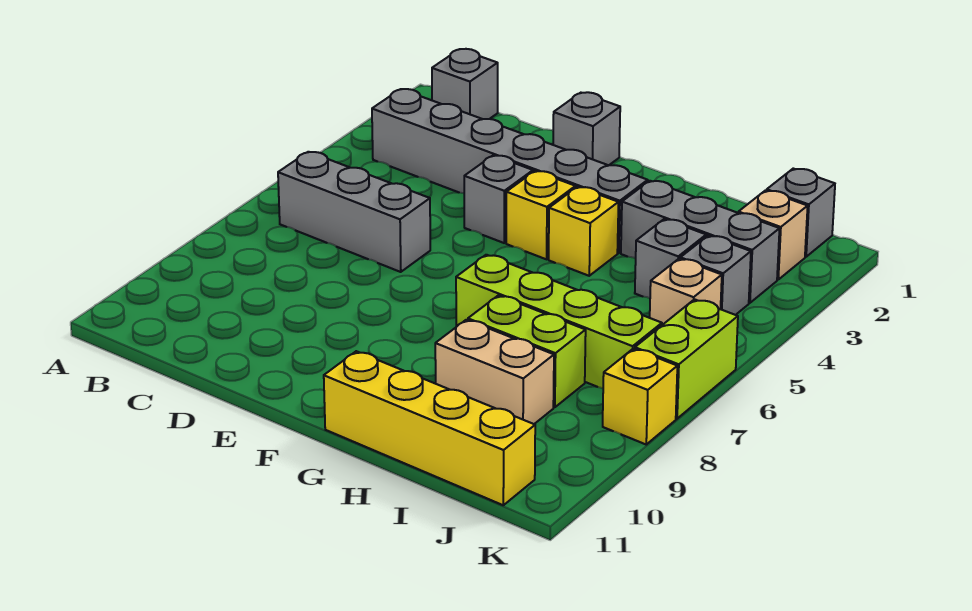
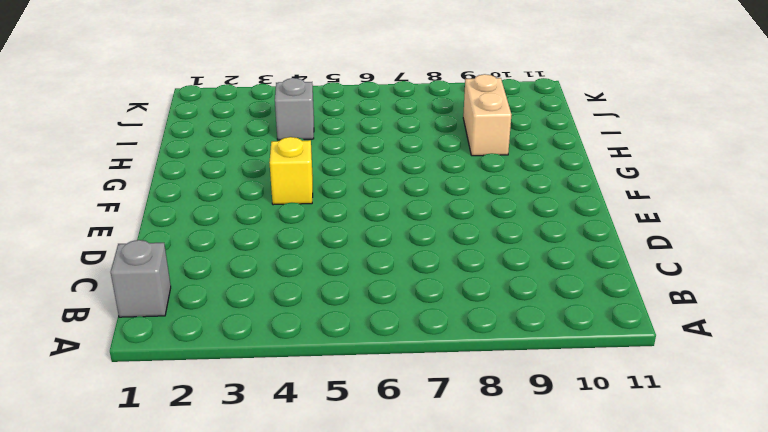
none -> grey 1x6 brick [372,89,648,253]
none -> grey 1x3 brick [278,152,430,272]
none -> grey 1x1 brick [553,92,620,165]

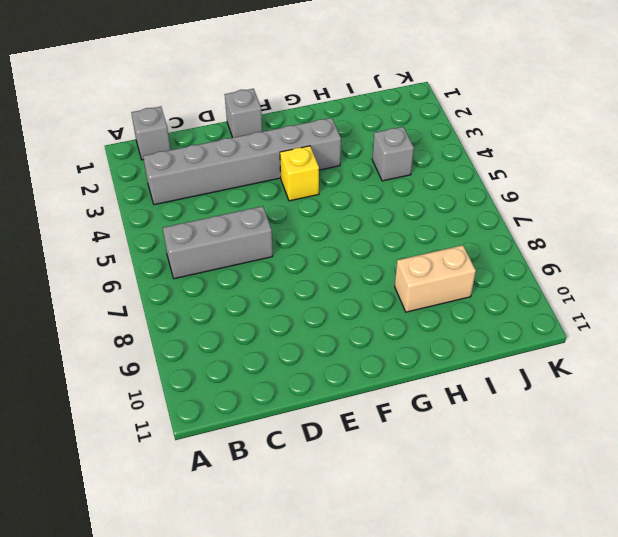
none -> grey 1x1 brick [464,155,533,243]
none -> yellow 1x1 brick [549,187,619,276]
none -> lime 1x4 brick [456,255,662,388]

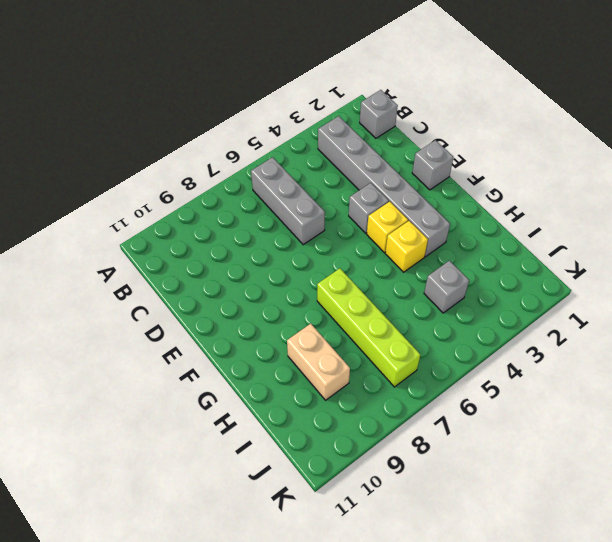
none -> yellow 1x4 brick [324,351,535,505]
none -> grey 1x3 brick [621,181,780,303]
none -> lime 1x2 brick [468,295,586,407]

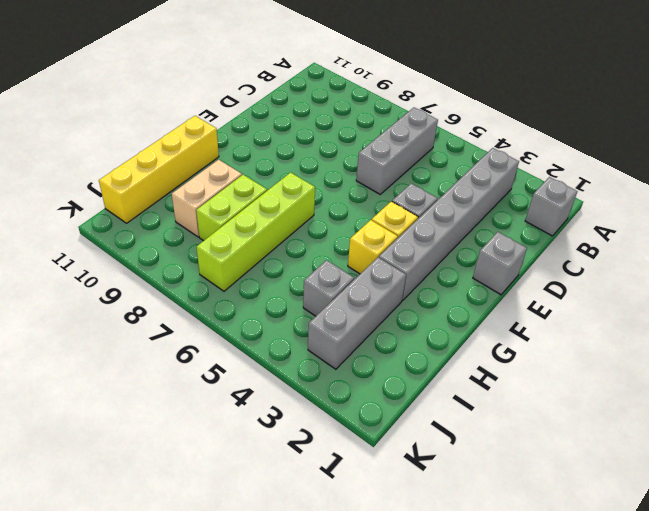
none -> grey 1x1 brick [767,169,835,257]
none -> tan 1x1 brick [738,190,808,280]
none -> grey 1x1 brick [680,235,751,315]

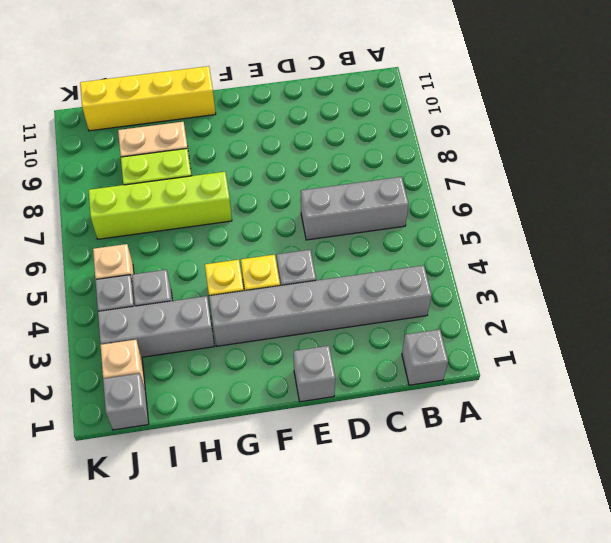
none -> lime 1x2 brick [635,299,738,419]
none -> yellow 1x1 brick [603,349,677,444]

